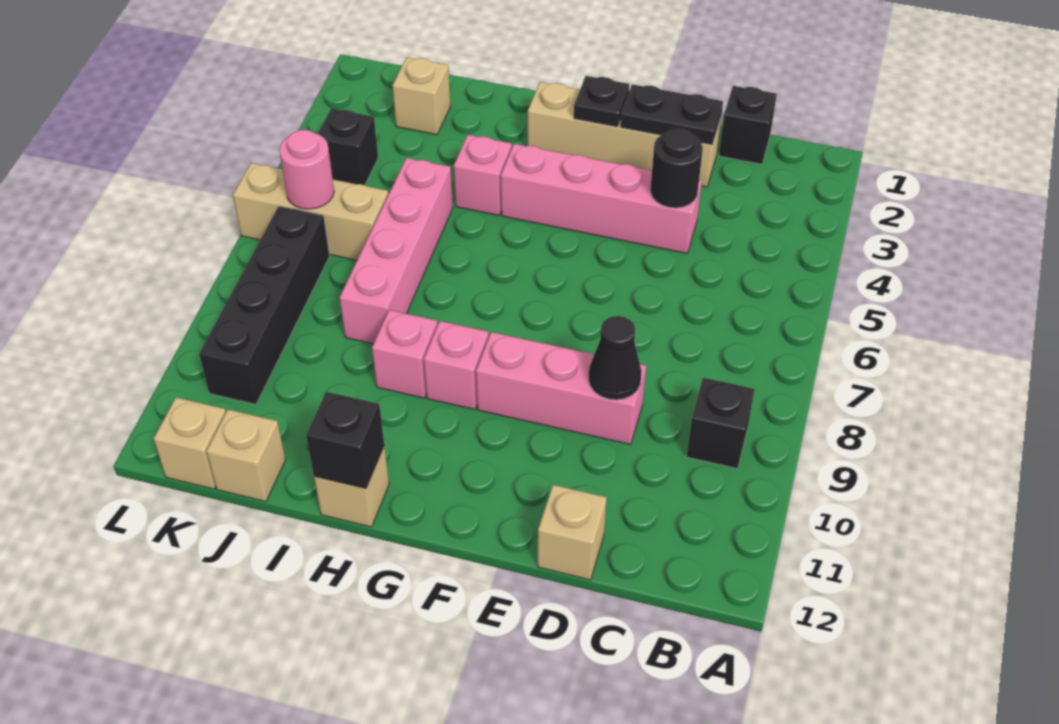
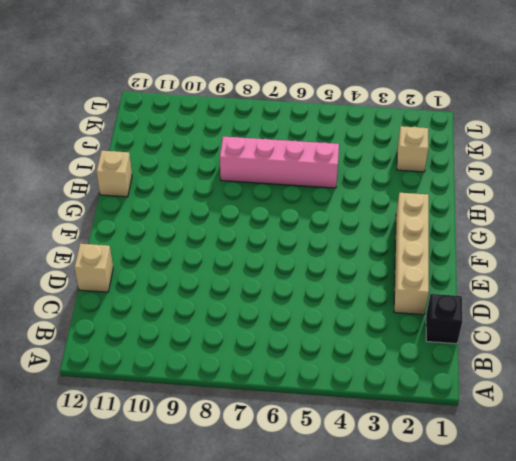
none -> black 1x1 brick [687,378,755,469]
none -> pink 1x4 brick [501,144,702,253]
none -> pink 1x3 brick [476,332,646,445]

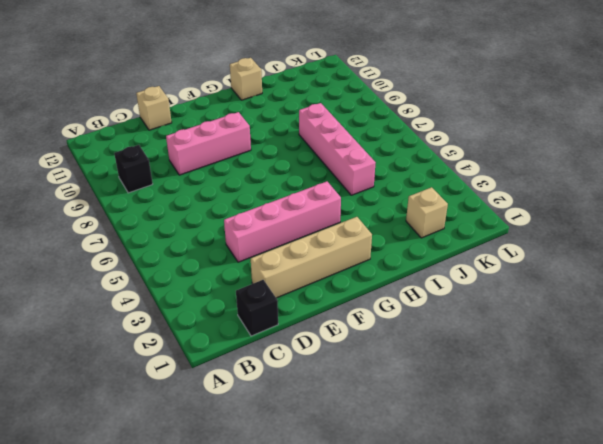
none -> pink 1x1 brick [424,321,489,409]
none -> pink 1x1 brick [454,135,512,215]
none -> pink 1x1 brick [372,310,437,398]

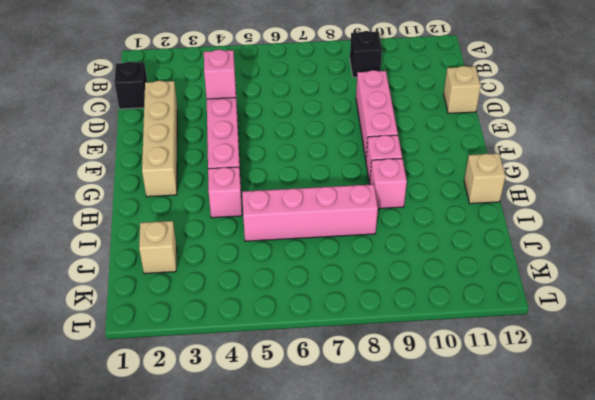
pink 1x1 brick [204,49,236,99] -> black 1x1 round brick [650,129,703,208]
none -> tan 1x3 brick [233,163,388,260]
none -> tan 1x1 brick [206,410,286,502]
none -> black 1x1 brick [318,108,378,185]

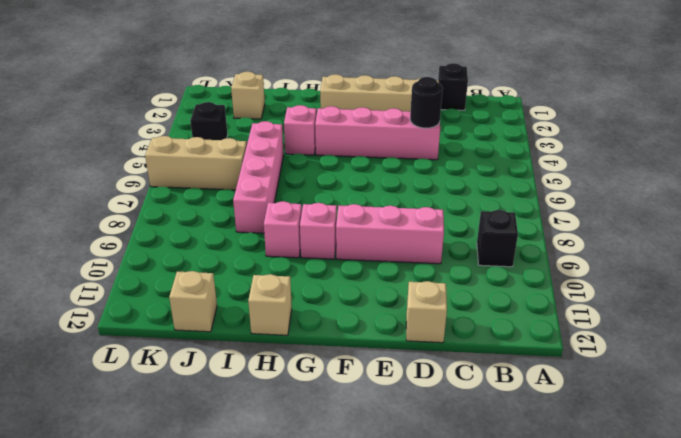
none -> black 1x4 brick [199,206,330,404]
none -> tan 1x1 brick [154,398,226,489]
none -> black 1x2 plate [620,84,723,145]

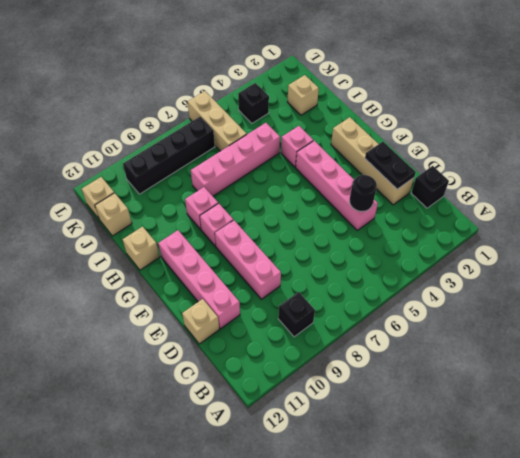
pink 1x4 brick [158,230,240,329] -> none
none -> black 1x1 cone [588,316,642,400]
none -> black 1x1 plate [574,76,629,127]
none -> black 1x1 brick [306,392,384,488]

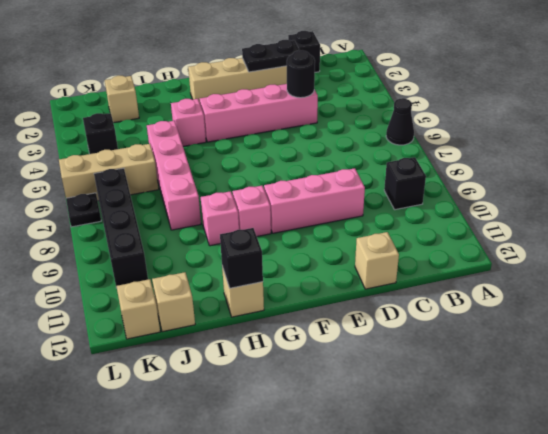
black 1x1 cone [386,98,414,145] -> black 1x1 cone moved to [588,316,642,400]
black 1x1 plate [66,193,101,227] -> black 1x1 plate moved to [574,76,629,127]
none -> pink 1x1 round brick [279,130,334,209]

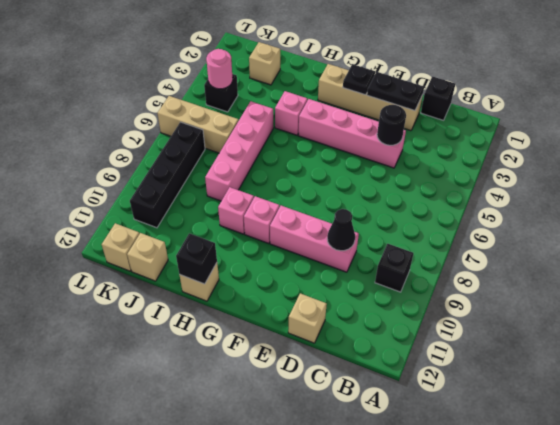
pink 1x1 round brick [206,49,233,89] -> pink 1x1 round brick moved to [279,130,334,209]

